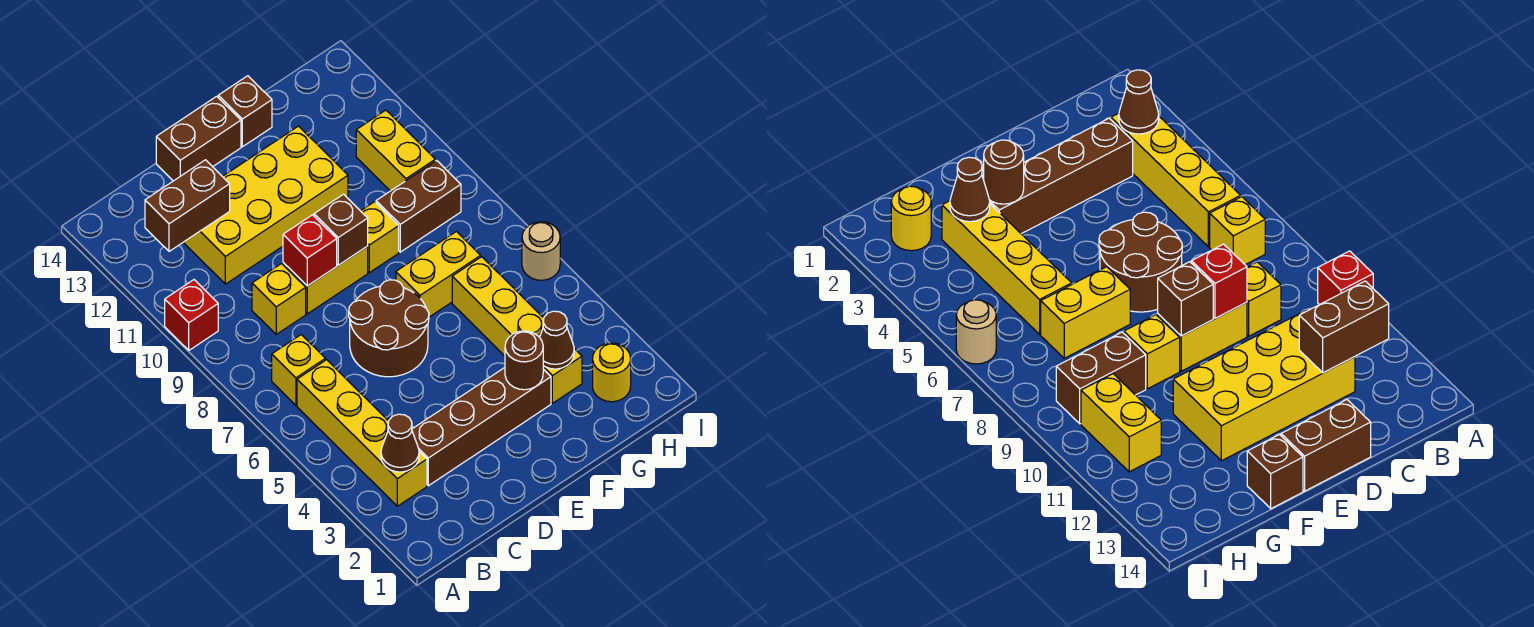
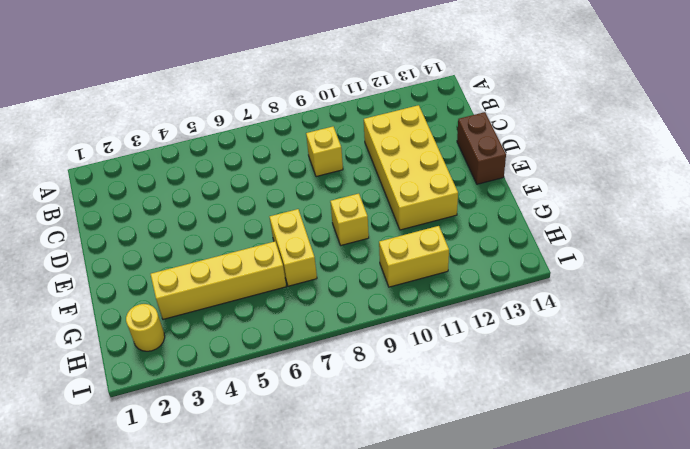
none -> red 1x1 brick [165,280,218,350]
none -> yellow 1x4 brick [297,360,427,506]
none -> yellow 1x1 brick [272,335,325,405]

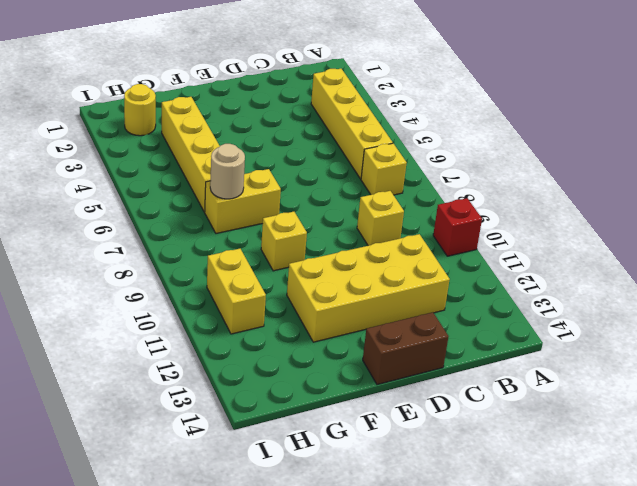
tan 1x1 round brick [210,144,245,199] -> tan 1x1 round brick moved to [522,222,560,280]
none -> brown 1x4 brick [412,368,551,486]
none -> brown 2x2 round brick [349,280,429,377]
none -> yellow 1x2 brick [283,246,368,314]

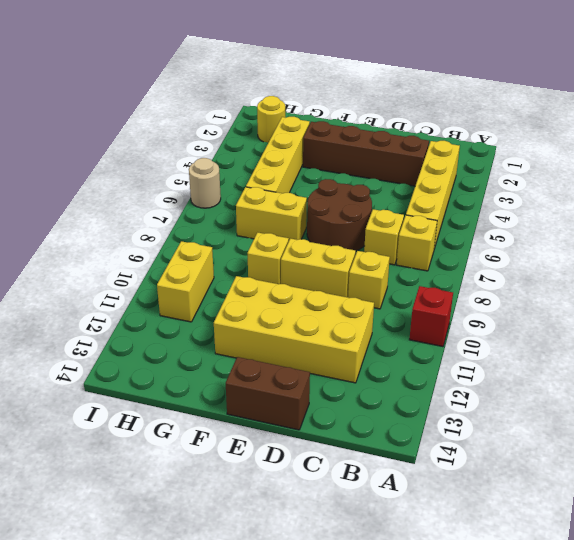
yellow 1x1 brick [364,209,404,265] -> none
none -> brown 1x1 brick [218,76,272,147]
none -> brown 1x2 brick [376,161,461,252]
none -> brown 1x1 cone [381,414,419,472]

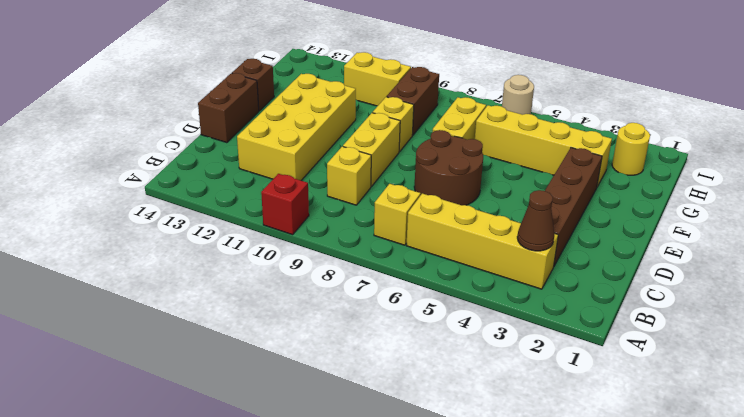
none -> brown 1x2 brick [145,160,230,251]
none -> red 1x1 brick [283,215,337,286]
none -> brown 1x1 brick [314,194,368,265]

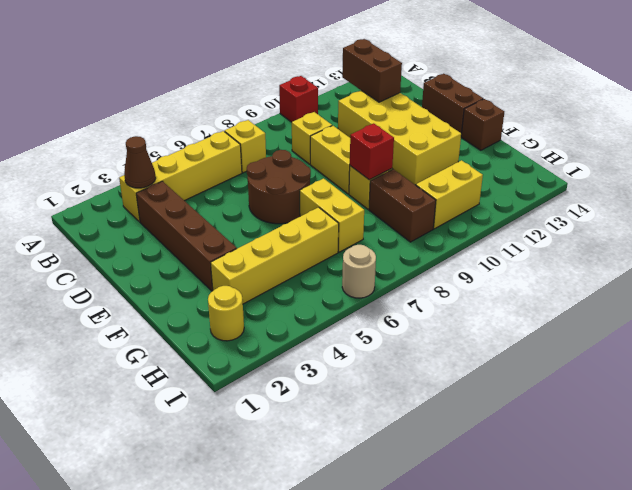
red 1x1 brick [350,123,394,180] -> red 1x1 brick moved to [283,215,337,286]
none -> brown 1x1 brick [314,194,368,265]
none -> brown 1x1 round brick [505,331,543,390]
none -> brown 1x1 cone [540,311,574,369]

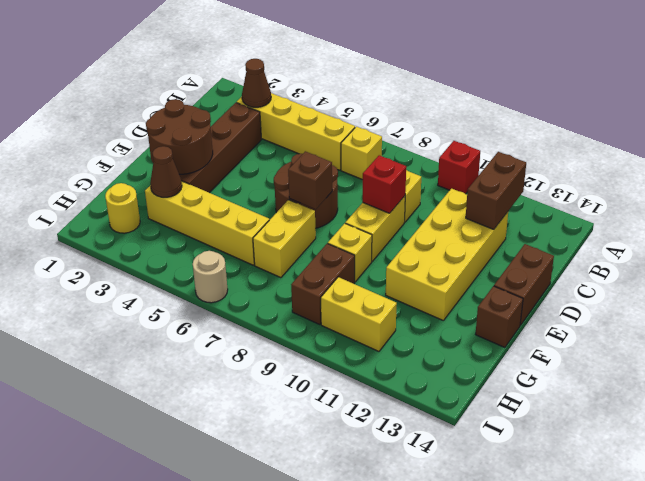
brown 2x2 round brick [146,99,213,174] -> brown 1x1 round brick [505,331,543,390]
brown 1x1 brick [288,151,332,209] -> brown 1x1 brick moved to [314,194,368,265]

